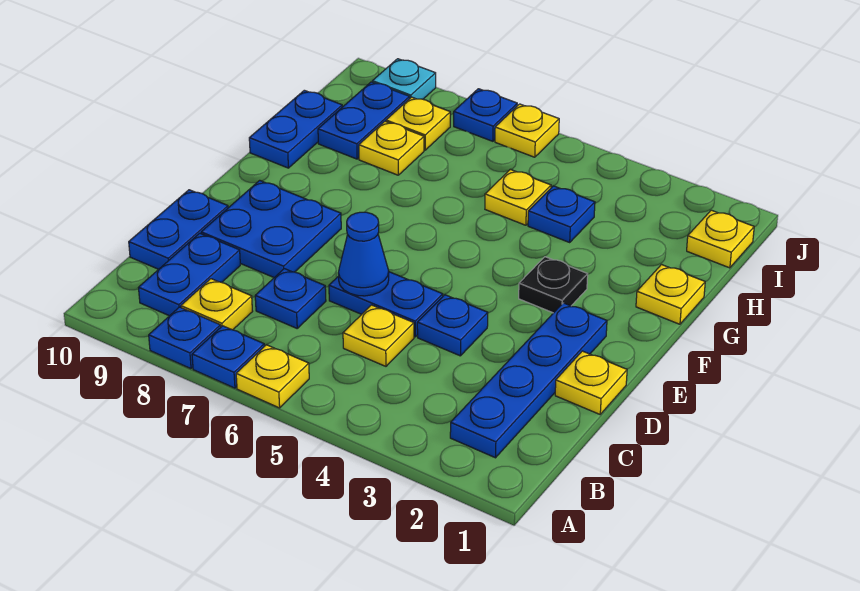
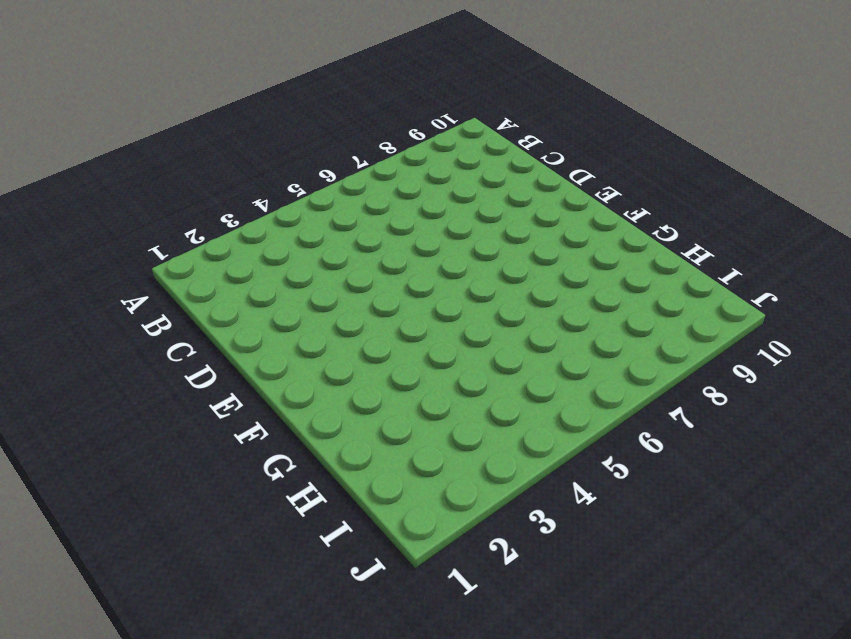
none -> yellow 1x1 plate [236,345,309,408]
none -> blue 1x1 plate [192,326,264,388]
none -> blue 1x1 plate [149,307,221,369]

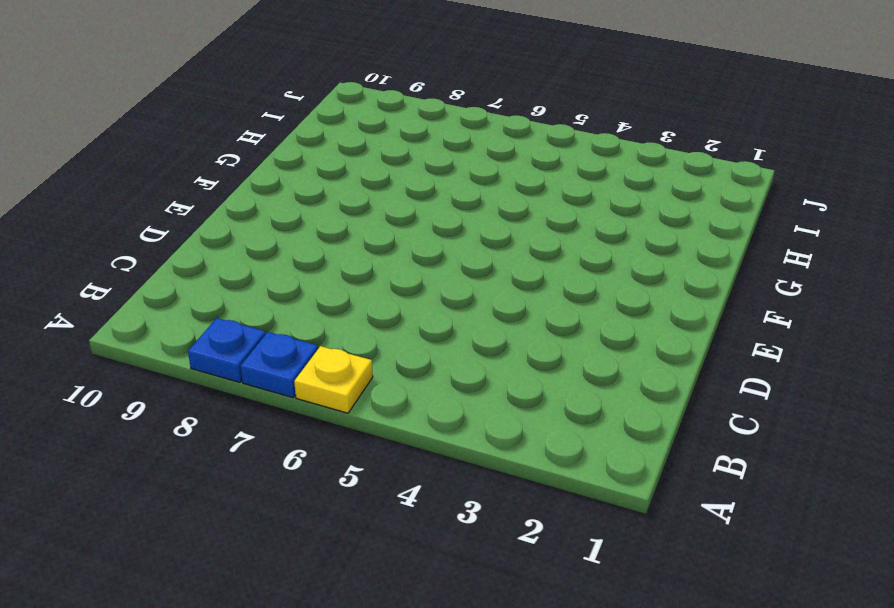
none -> blue 1x4 plate [450,303,607,458]
none -> yellow 1x1 plate [181,279,253,330]
none -> blue 1x2 plate [139,233,240,316]

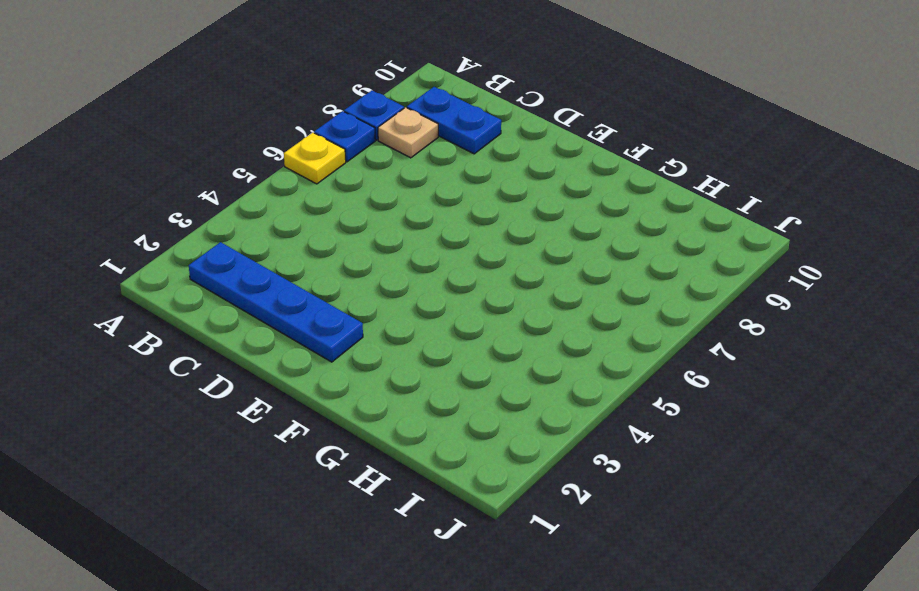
tan 1x1 plate [378,107,438,158] -> yellow 1x1 plate [181,279,253,330]
none -> yellow 1x1 plate [343,305,414,366]
none -> blue 1x1 plate [255,269,326,328]
none -> blue 1x2 plate [129,190,228,269]

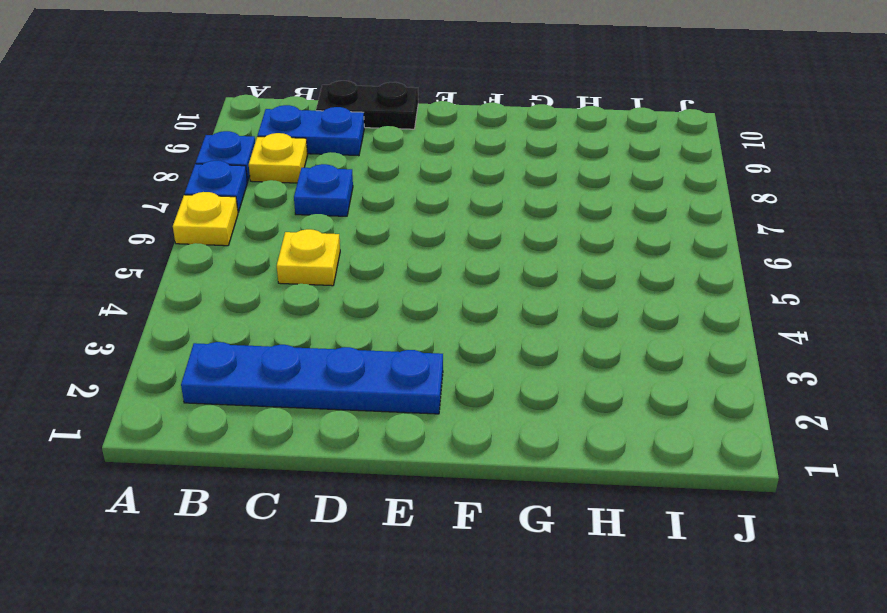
black 1x2 plate [316,81,418,129] -> blue 1x2 plate [129,190,228,269]
none -> yellow 1x1 plate [555,351,627,414]
none -> blue 1x1 plate [417,295,488,356]
none -> blue 1x2 plate [329,272,443,337]

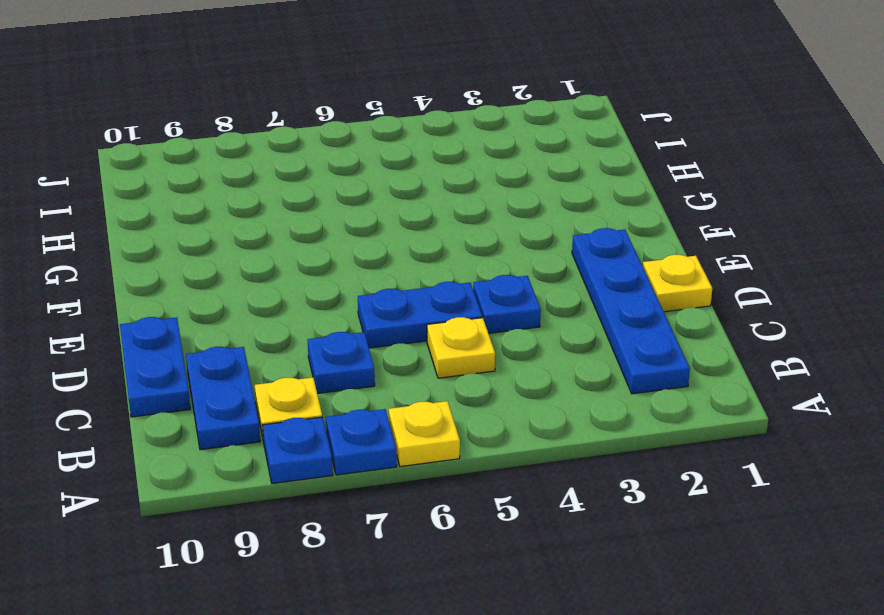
none -> blue 2x2 plate [201,180,341,278]
none -> black 1x1 plate [519,257,588,313]
none -> yellow 1x1 plate [636,265,705,324]

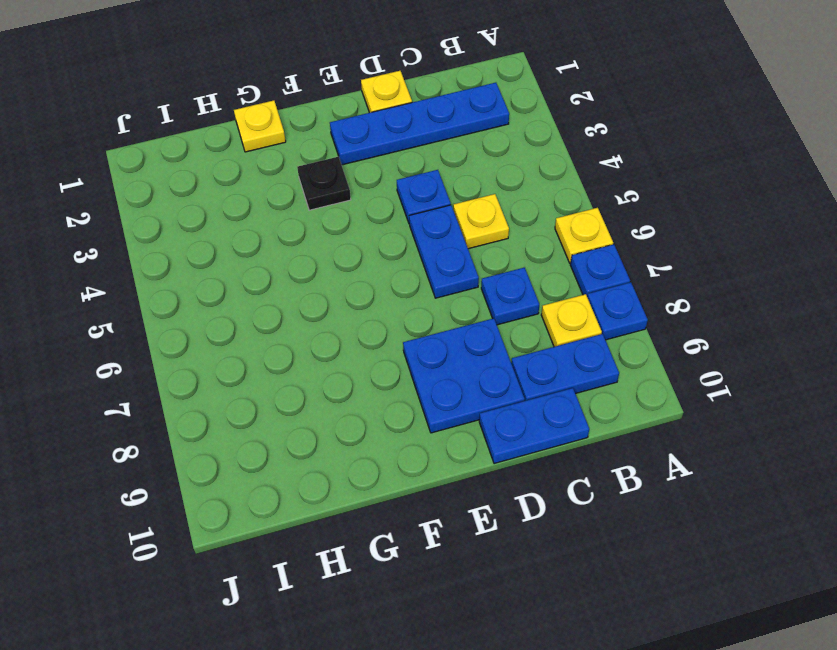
none -> blue 1x2 plate [249,90,342,168]
none -> blue 1x1 plate [528,186,595,242]
none -> yellow 1x1 plate [485,169,551,225]

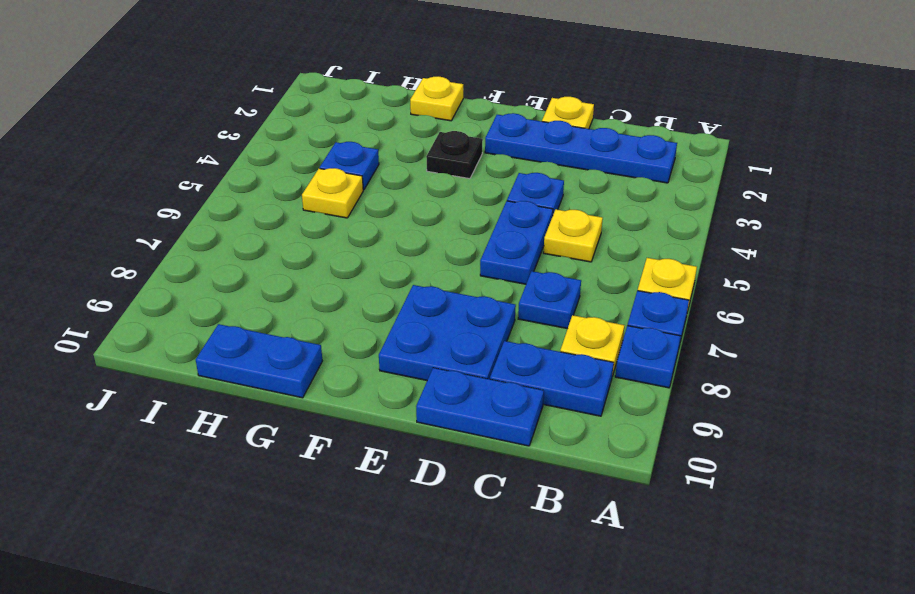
none -> yellow 1x1 plate [359,121,424,175]
none -> blue 1x2 plate [318,82,410,159]
none -> yellow 1x1 plate [687,210,754,268]

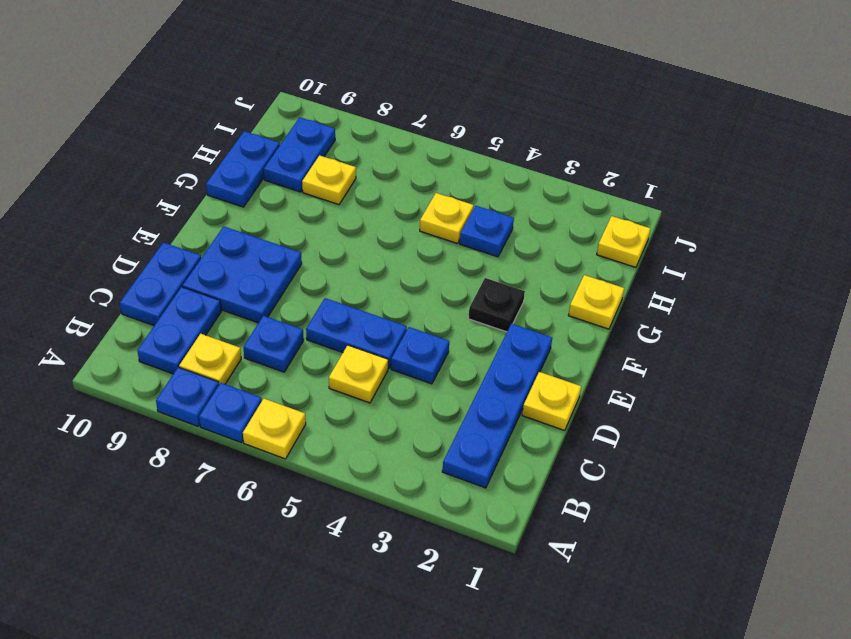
none -> yellow 1x1 plate [386,97,450,150]
none -> yellow 1x1 plate [495,104,559,157]
none -> blue 1x1 plate [454,89,517,141]

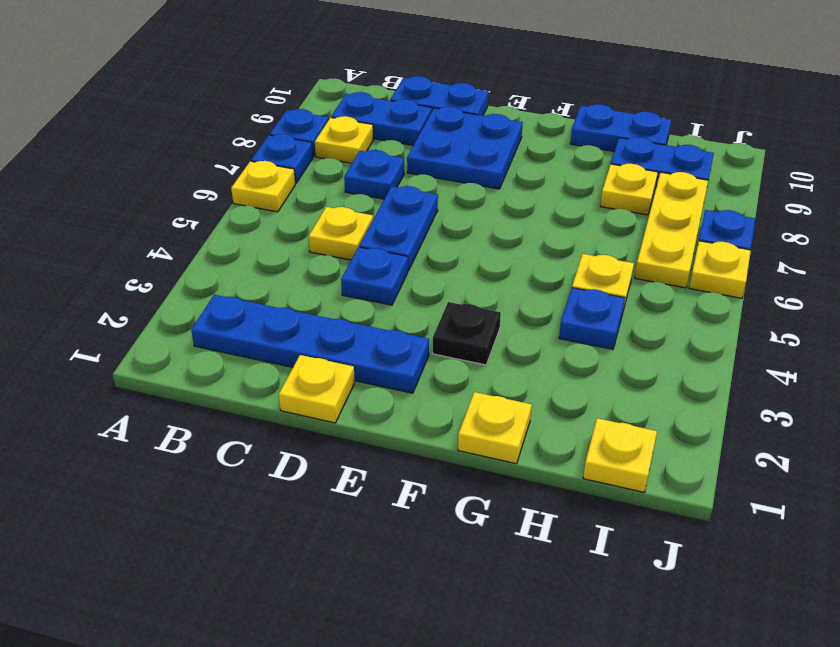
yellow 1x3 plate [635,172,708,288] -> yellow 1x1 plate [386,97,450,150]
none -> cyan 1x1 plate [372,59,436,99]
none -> blue 1x1 cone [338,212,389,296]

